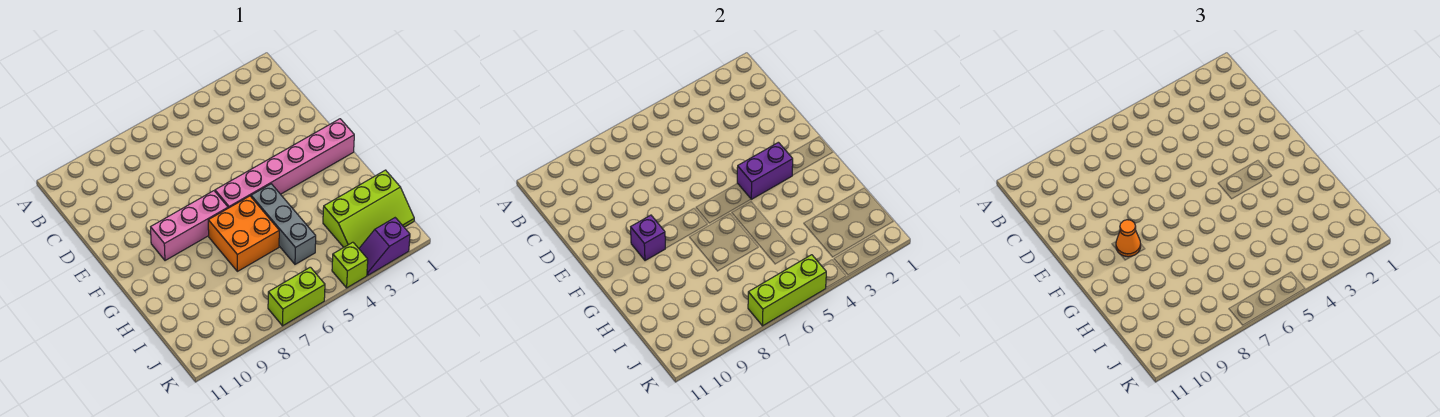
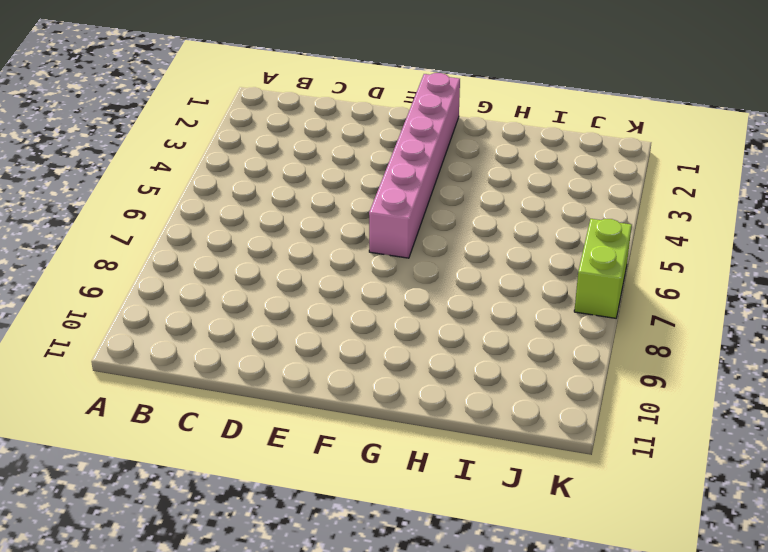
none -> pink 1x3 brick [151,191,228,261]
none -> grey 1x3 brick [251,184,316,264]
none -> orange 2x2 brick [208,196,279,271]

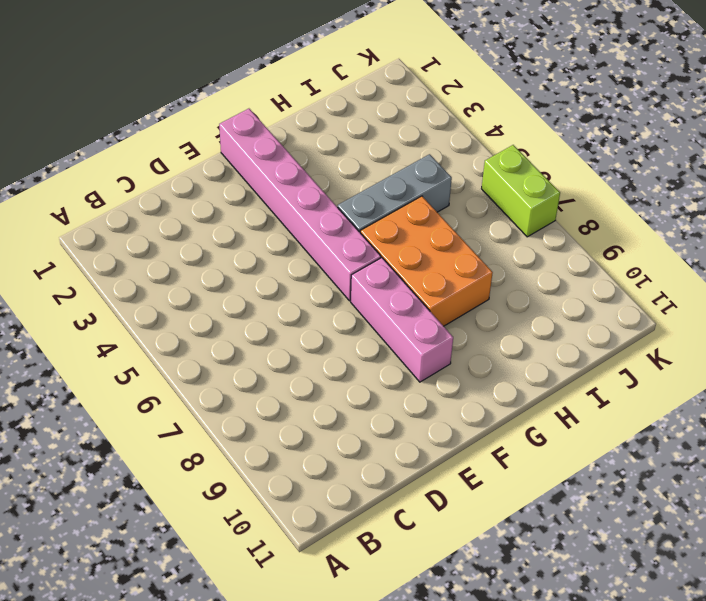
orange 2x3 brick [360,196,493,326] -> orange 2x2 brick [208,196,279,271]
none -> lime 2x3 slope [323,170,414,248]
none -> purple 1x2 slope [359,218,410,275]
none -> lime 1x1 brick [332,242,368,288]

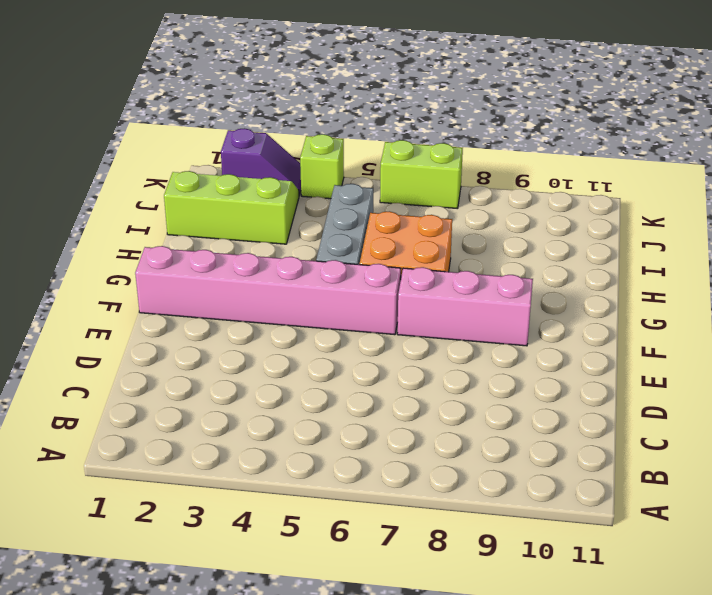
none -> purple 1x2 brick [737,142,793,199]
none -> purple 1x1 brick [631,215,665,261]
none -> lime 1x3 brick [748,255,826,326]

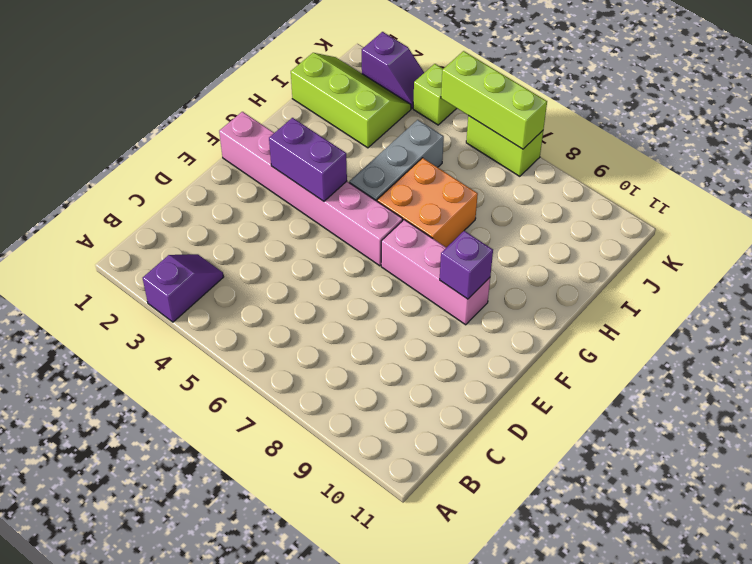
purple 1x2 slope [143,254,224,322] -> none
none -> orange 1x1 cone [1116,220,1141,257]

